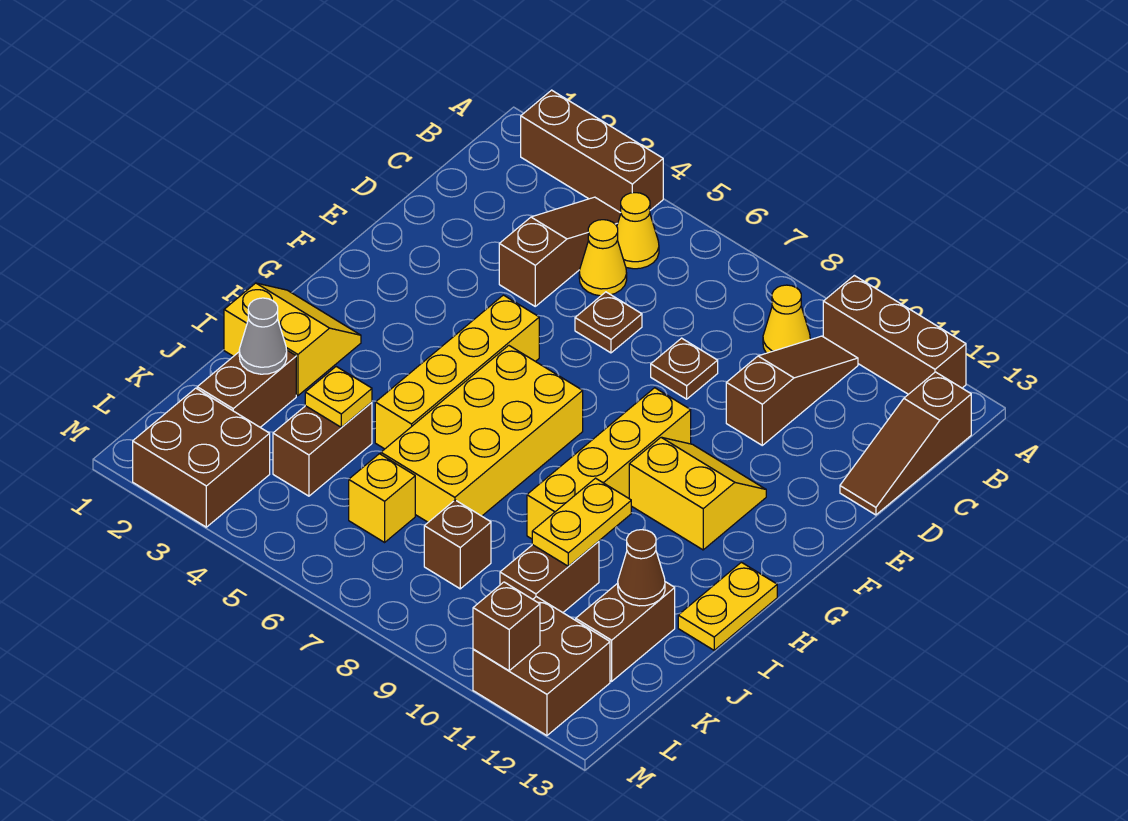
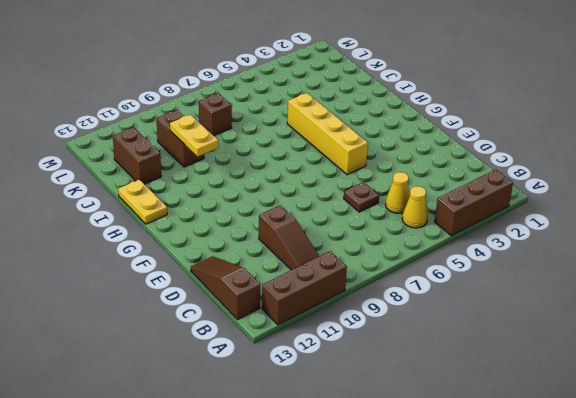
none -> brown 1x3 slope [499,197,621,306]
none -> yellow 1x1 cone [763,285,810,353]
none -> brown 1x1 plate [651,338,718,399]

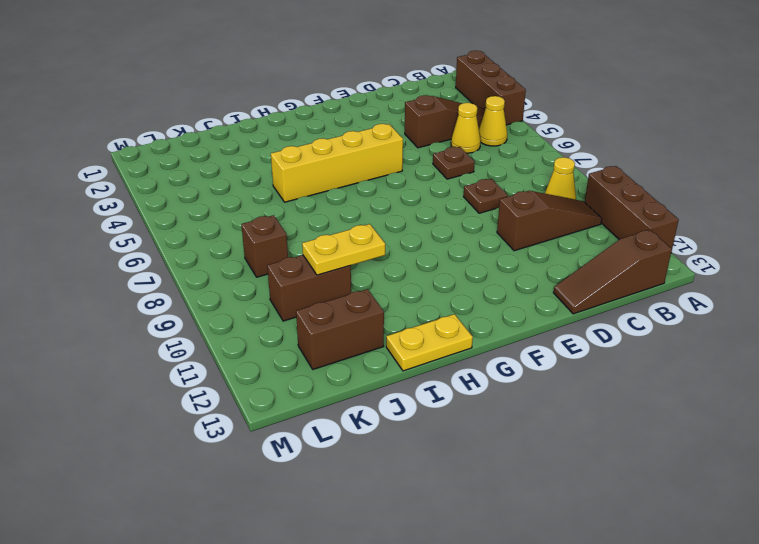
none -> yellow 1x4 brick [527,388,691,539]
none -> yellow 2x2 slope [629,437,766,550]
none -> yellow 2x4 brick [381,346,583,522]

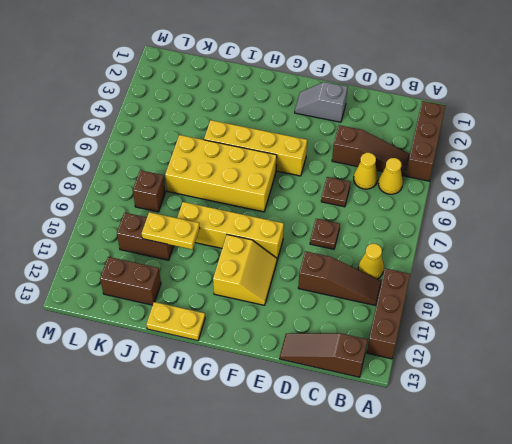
grey 1x2 slope [295,82,348,122] -> none
none -> yellow 2x2 slope [224,283,361,396]
none -> brown 1x2 brick [197,350,296,427]
none -> brown 1x2 brick [273,402,372,496]

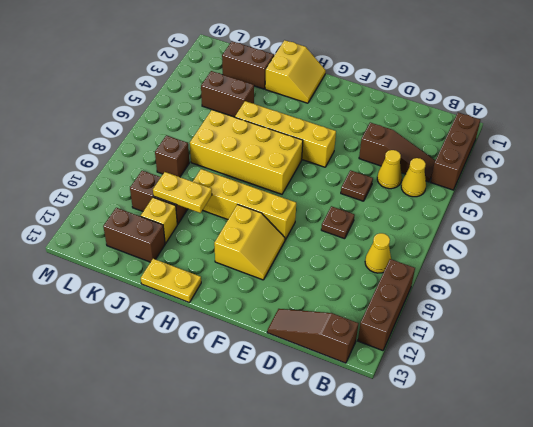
yellow 1x1 brick [141,197,177,243] -> yellow 1x1 brick moved to [349,454,415,542]
none -> brown 1x3 slope [726,336,858,445]
none -> brown 2x2 brick [133,388,270,527]
none -> brown 2x2 brick [473,597,610,736]

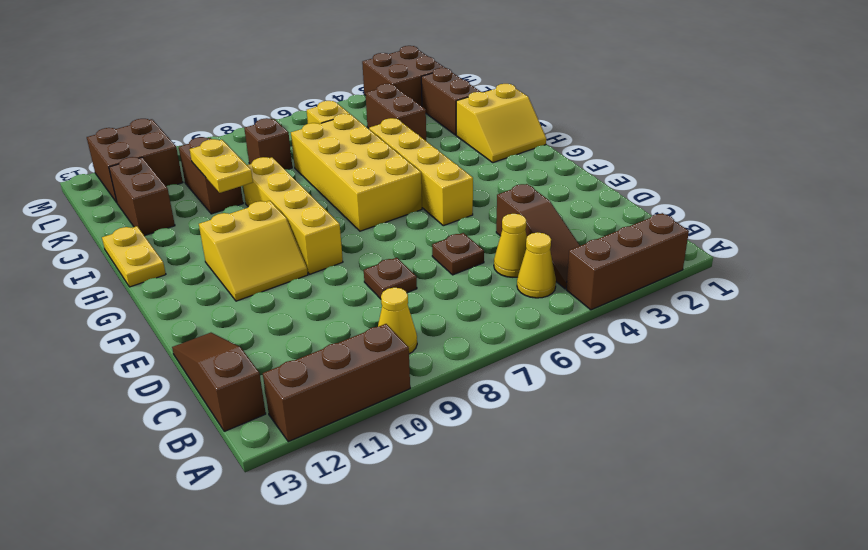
none -> brown 1x3 slope [726,336,858,445]
none -> grey 1x1 cone [239,298,287,374]
none -> yellow 1x1 plate [305,367,372,427]

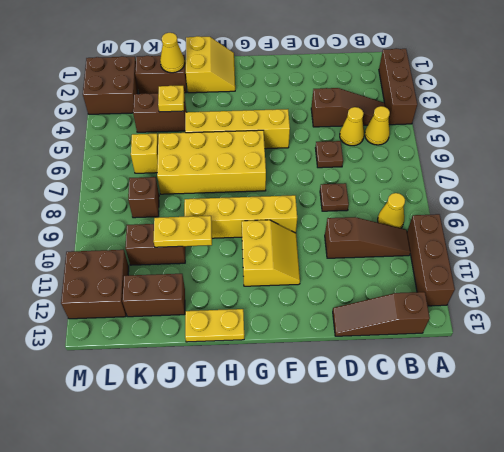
yellow 1x1 cone [160,33,185,73] -> grey 1x1 cone [239,298,287,374]
none -> brown 1x1 cone [618,530,665,606]
none -> brown 1x1 brick [473,582,540,671]

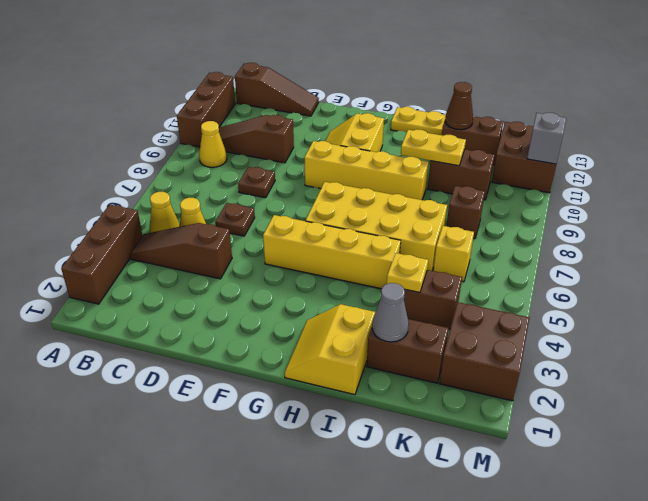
grey 1x1 brick [527,113,566,164] -> brown 1x1 brick [473,582,540,671]

